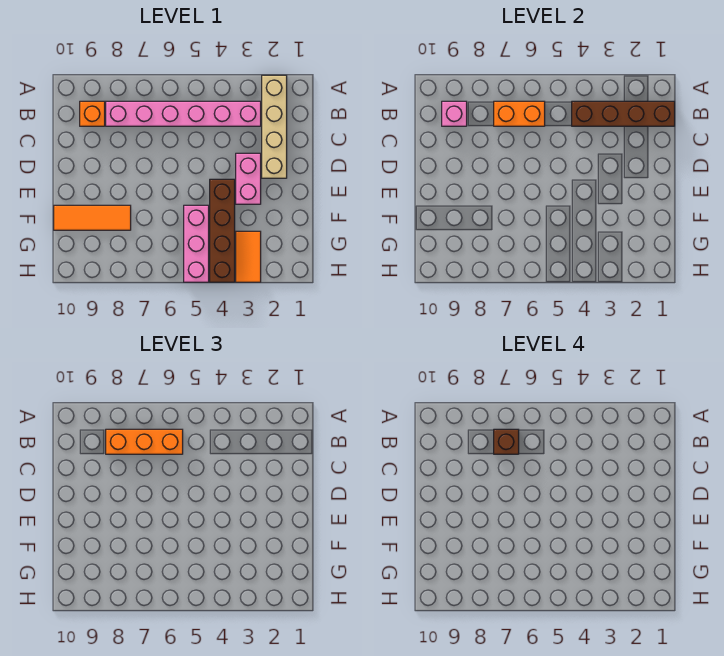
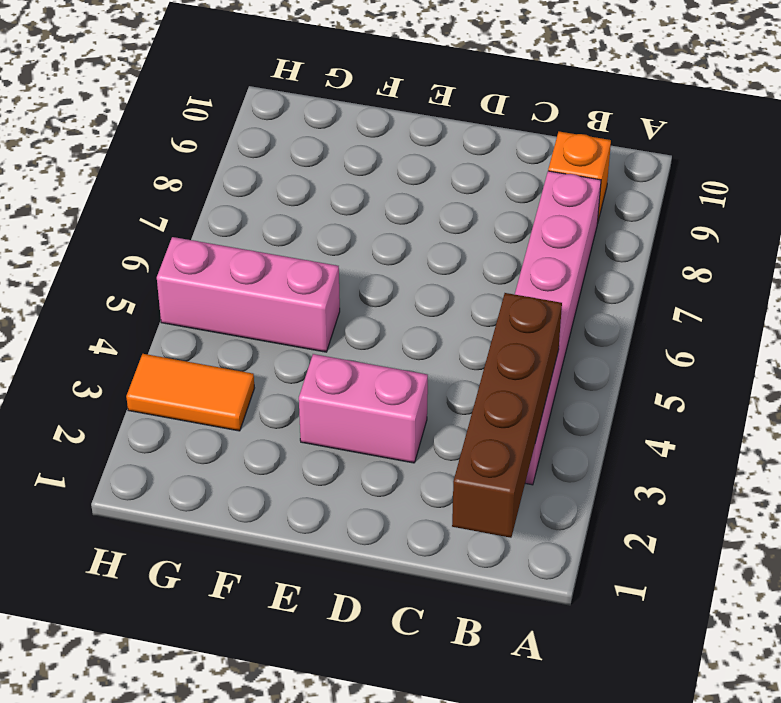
none -> tan 1x4 brick [262,75,287,178]
none -> brown 1x4 brick [210,179,235,282]
none -> orange 1x3 tile [54,205,131,230]

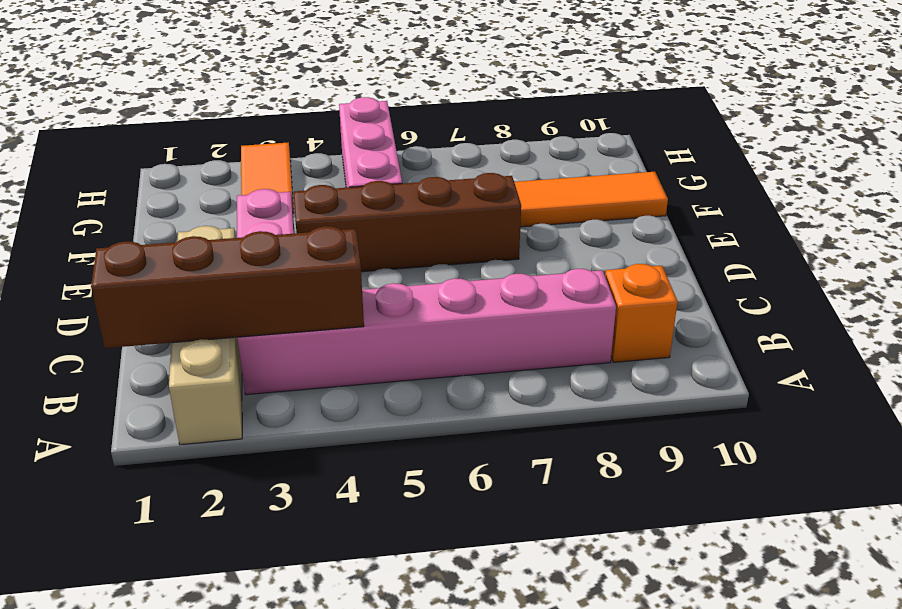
brown 1x4 brick [294,173,521,272] -> brown 1x4 brick turned to [210,179,235,282]
none -> orange 1x2 brick [494,101,545,126]
none -> pink 1x1 brick [442,101,467,126]
none -> orange 1x3 brick [106,429,183,454]

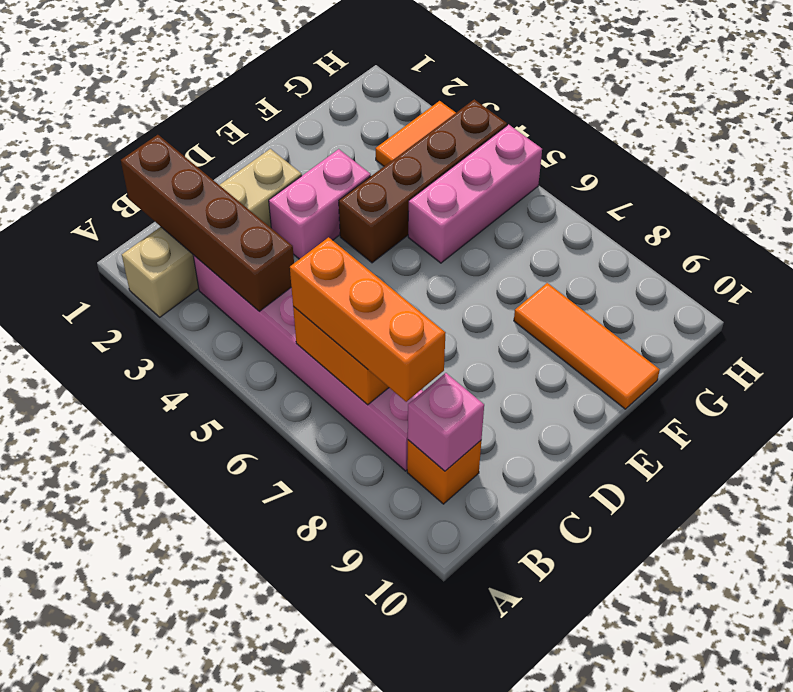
none -> brown 1x1 brick [494,429,519,454]

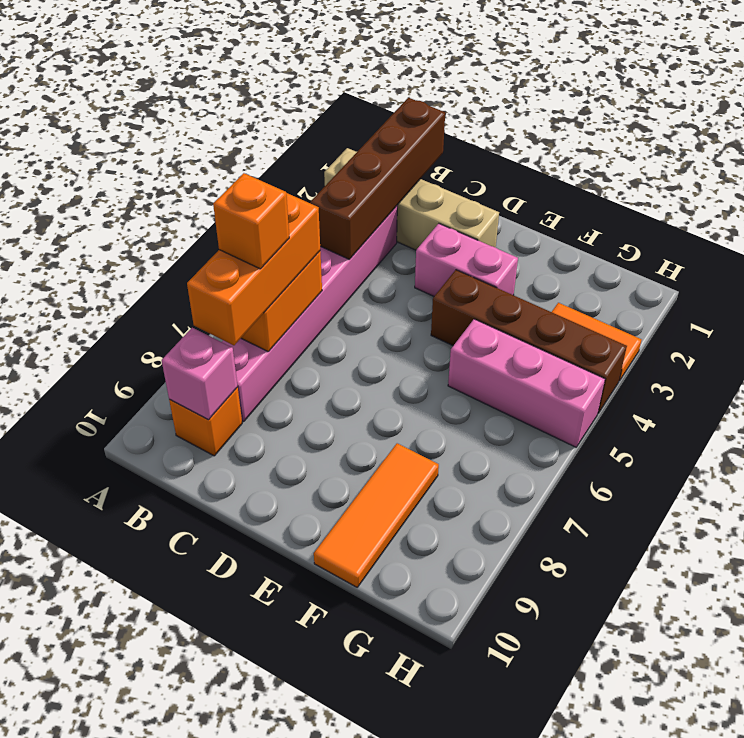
orange 1x1 brick [213,173,289,269] -> brown 1x1 brick [494,429,519,454]

